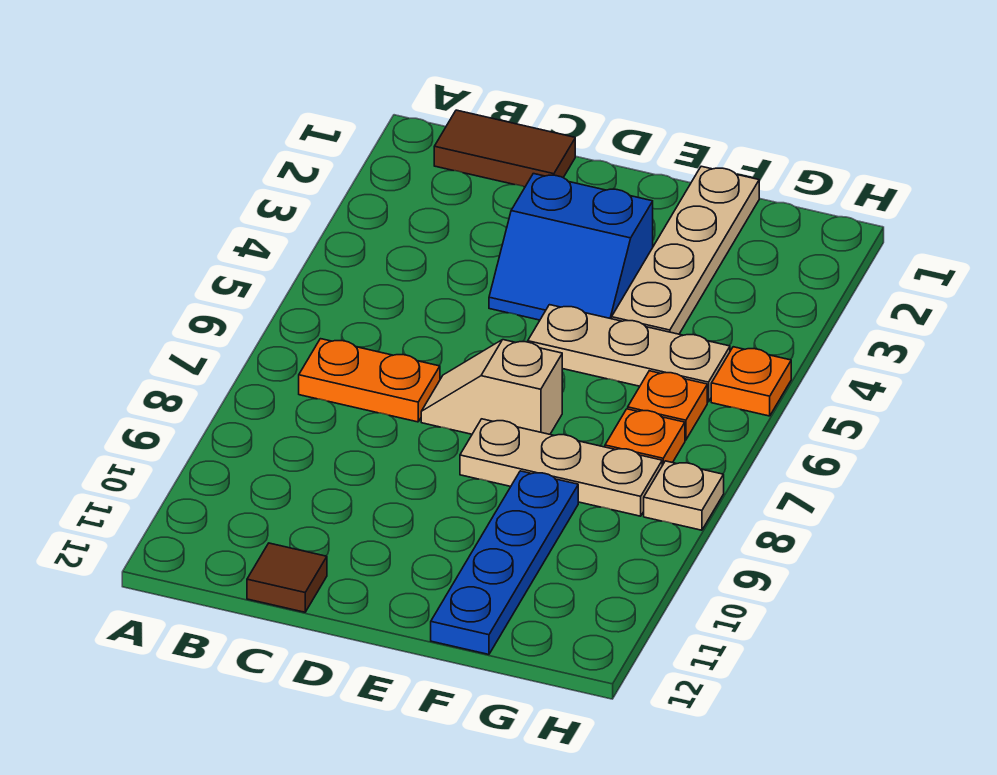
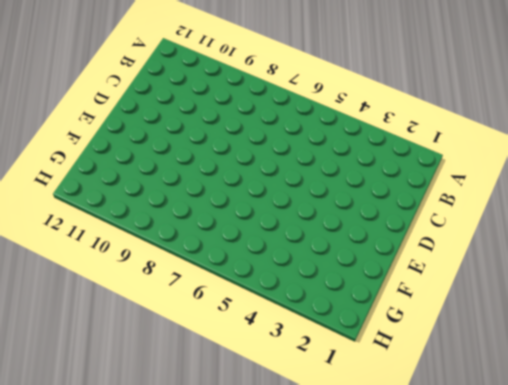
none -> brown 1x2 tile [434,110,575,187]
none -> orange 1x2 plate [299,339,440,422]
none -> brown 1x1 tile [247,543,327,612]

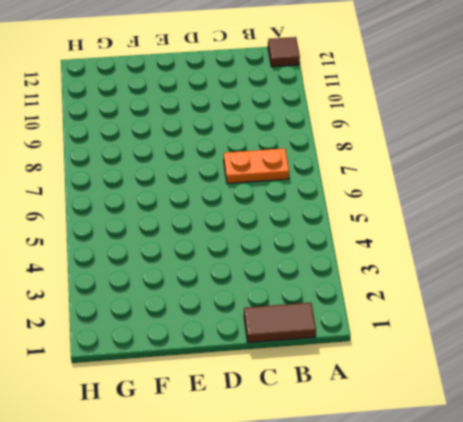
brown 1x1 tile [268,37,300,67] -> brown 1x1 tile moved to [247,543,327,612]
none -> blue 2x2 slope [489,174,653,320]
none -> tan 1x2 slope [421,340,562,434]
none -> tan 1x3 plate [528,305,730,402]

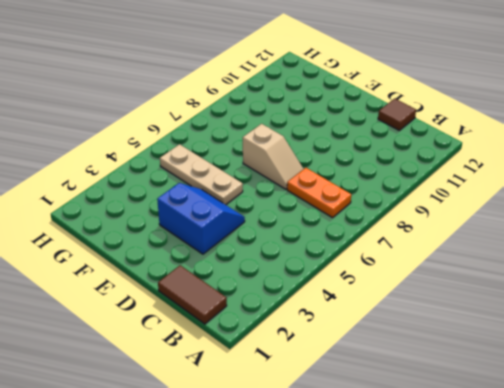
none -> tan 1x3 plate [460,419,662,516]
none -> tan 1x4 plate [612,166,759,334]
none -> blue 1x4 plate [431,471,578,654]

